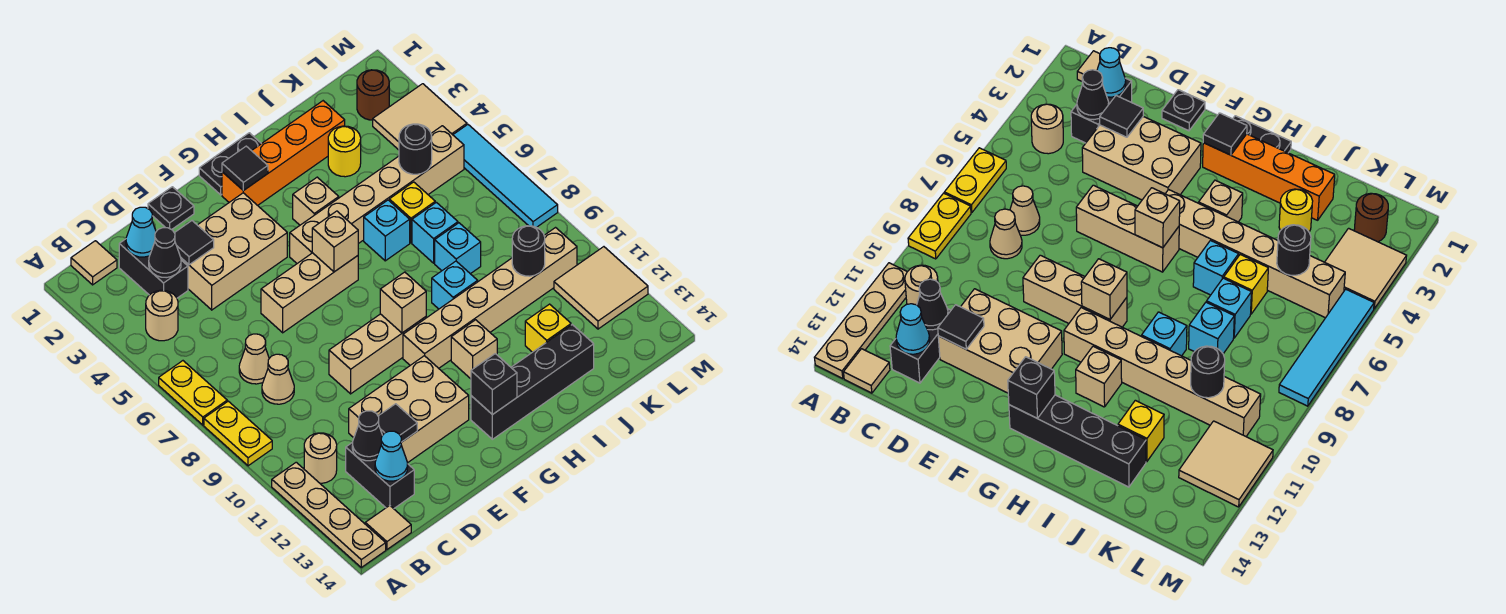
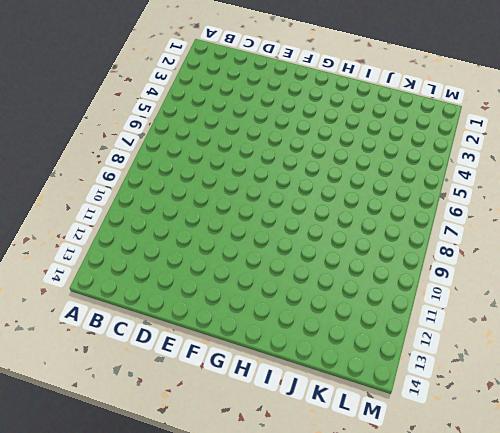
none -> yellow 1x2 plate [159,361,227,425]
none -> yellow 1x2 plate [204,401,272,466]
none -> tan 1x4 plate [272,462,386,567]
none -> tan 1x1 tile [71,241,117,285]

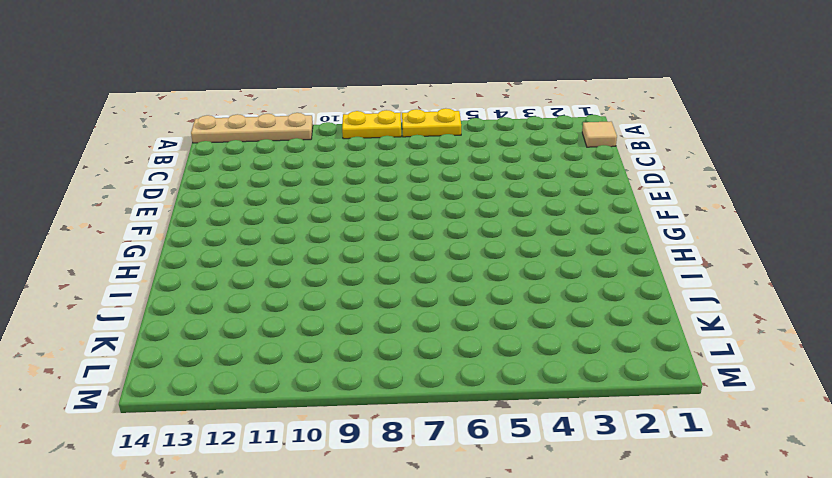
none -> tan 1x1 round brick [146,290,178,341]
none -> tan 1x1 round brick [304,433,337,483]
none -> tan 1x1 tile [365,505,411,549]
none -> black 1x2 brick [119,239,188,298]

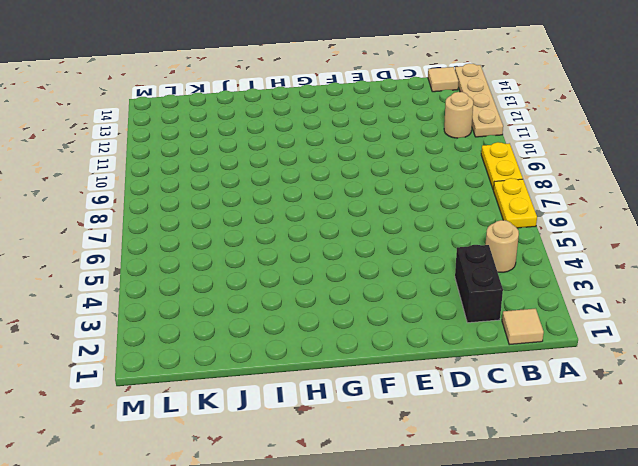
none -> tan 1x1 cone [239,334,269,384]
none -> tan 1x1 cone [262,354,294,404]
none -> black 1x2 brick [346,442,414,509]
none -> tan 2x3 brick [181,193,287,310]

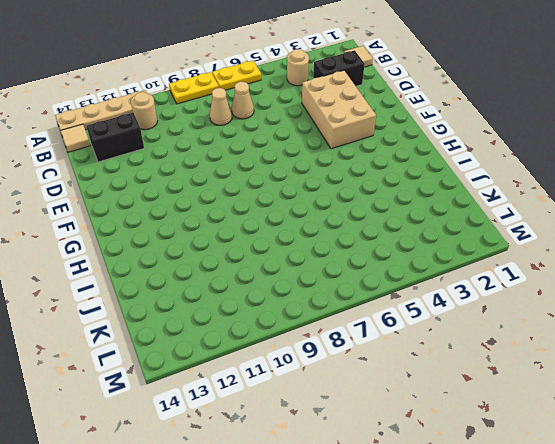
none -> tan 2x3 brick [349,356,469,463]
none -> black 1x1 plate [148,187,194,230]
none -> tan 1x3 brick [261,253,358,333]
none -> tan 1x3 brick [329,314,426,394]

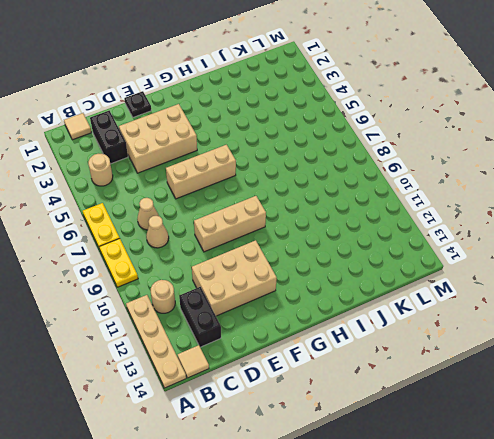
none -> black 1x2 plate [199,133,261,195]
none -> orange 1x4 brick [222,101,345,205]
none -> tan 1x6 brick [290,126,464,263]
none -> tan 1x6 brick [403,228,577,368]

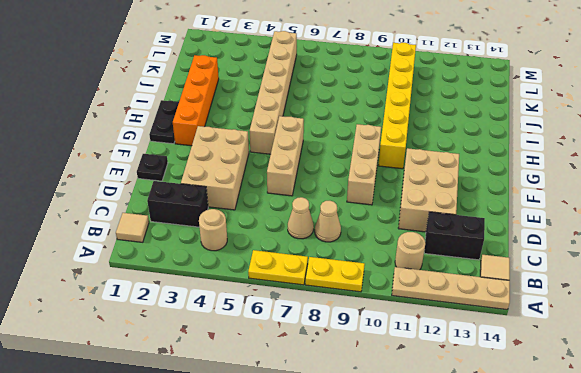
yellow 1x6 brick [378,43,416,169] -> tan 1x6 brick [403,228,577,368]
none -> black 1x4 brick [471,325,594,439]
none -> tan 1x1 brick [293,177,339,225]
none -> tan 1x1 brick [451,320,497,379]
none -> cyan 1x1 brick [364,200,410,261]

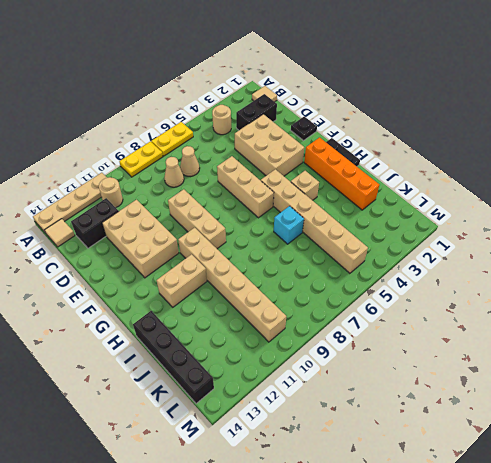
tan 1x2 brick [157,254,207,307] -> tan 1x1 brick [451,320,497,379]
black 1x4 brick [133,311,214,404] -> black 1x4 brick moved to [471,325,594,439]
none -> cyan 1x1 brick [432,261,478,309]
none -> yellow 1x1 round brick [328,126,361,177]
none -> yellow 1x1 brick [389,182,435,243]
none -> cyan 1x1 brick [412,202,458,263]

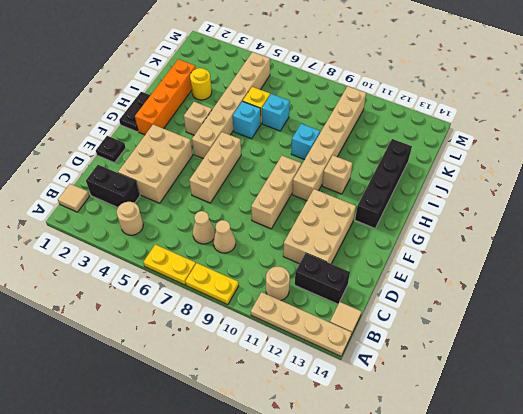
none -> cyan 1x1 brick [435,223,481,274]
none -> yellow 1x1 brick [525,304,571,352]
none -> brown 1x1 round brick [357,70,389,120]
none -> tan 2x2 tile [373,84,467,150]

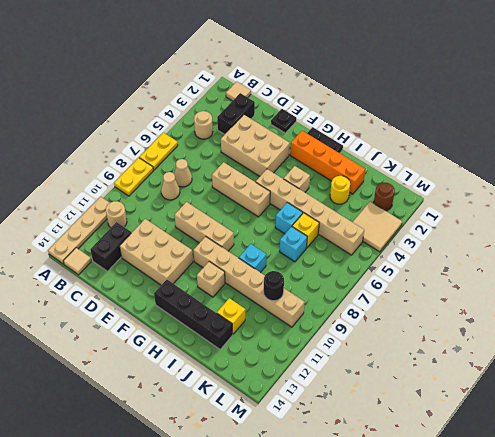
none -> cyan 1x1 brick [435,223,481,274]
none -> tan 2x2 tile [554,247,648,329]
none -> cyan 1x4 tile [453,125,558,227]
none -> cyan 1x1 cone [126,207,156,257]

